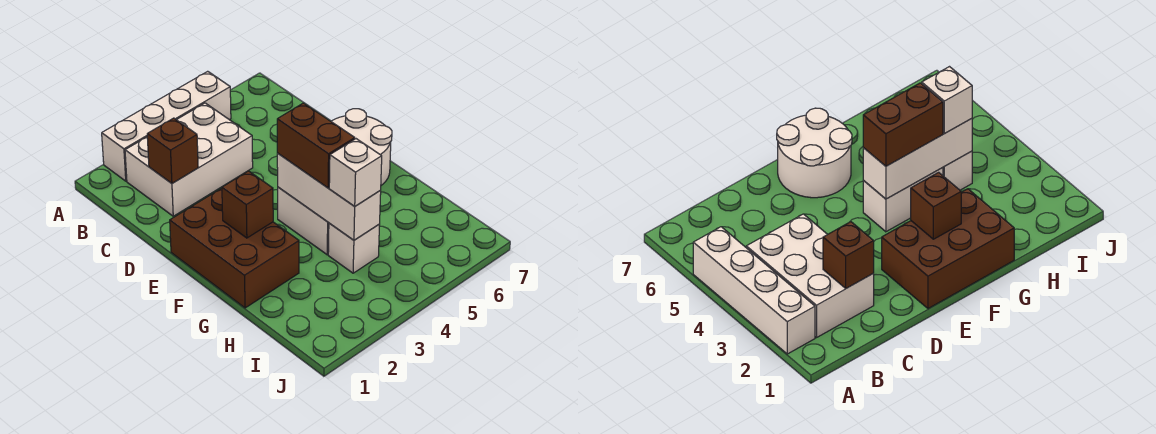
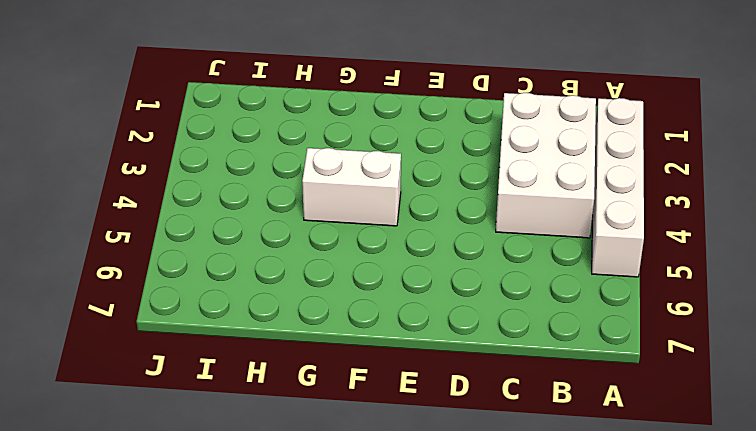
none -> brown 2x3 brick [170,188,299,308]
none -> white 2x2 round brick [331,109,392,185]

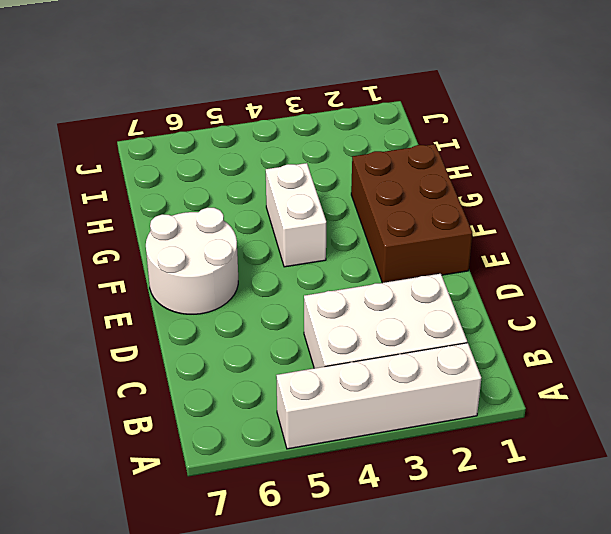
none -> white 1x1 brick [328,223,380,273]
none -> brown 1x1 brick [147,118,198,183]

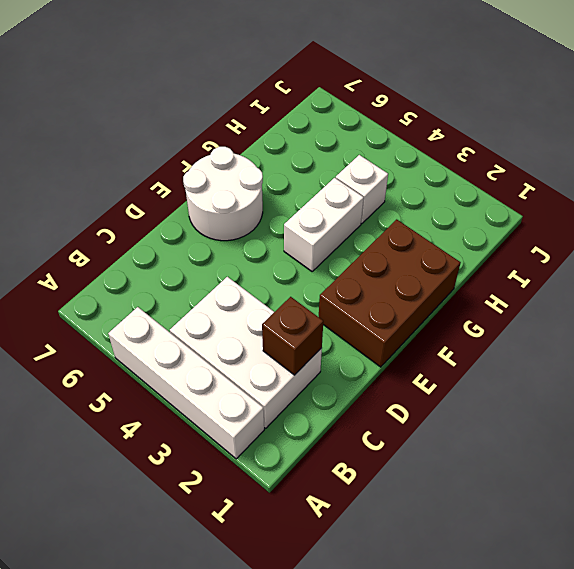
none -> brown 1x1 brick [222,171,273,238]
none -> white 1x3 brick [277,153,381,240]

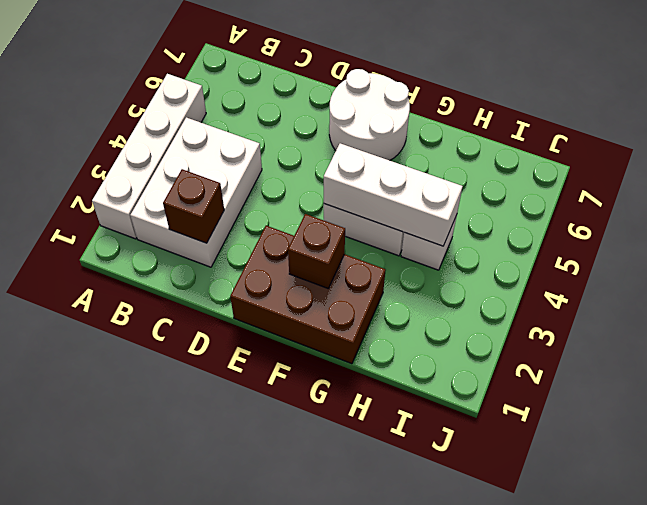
none -> brown 1x2 brick [277,103,355,188]
none -> white 1x1 brick [329,139,382,206]

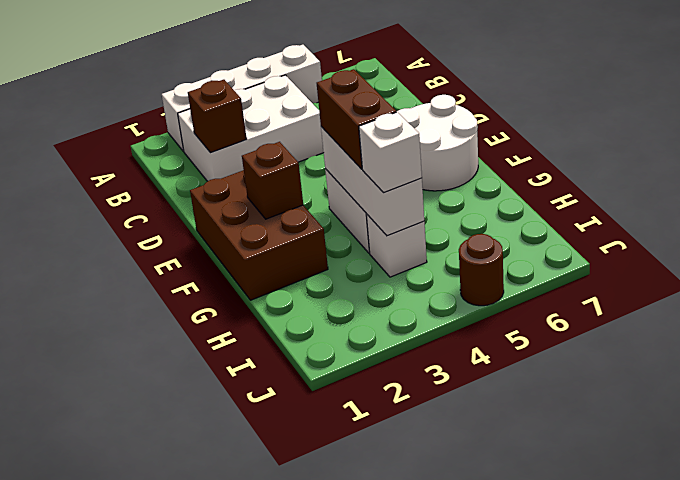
brown 1x1 round brick [459,234,504,306] -> none

